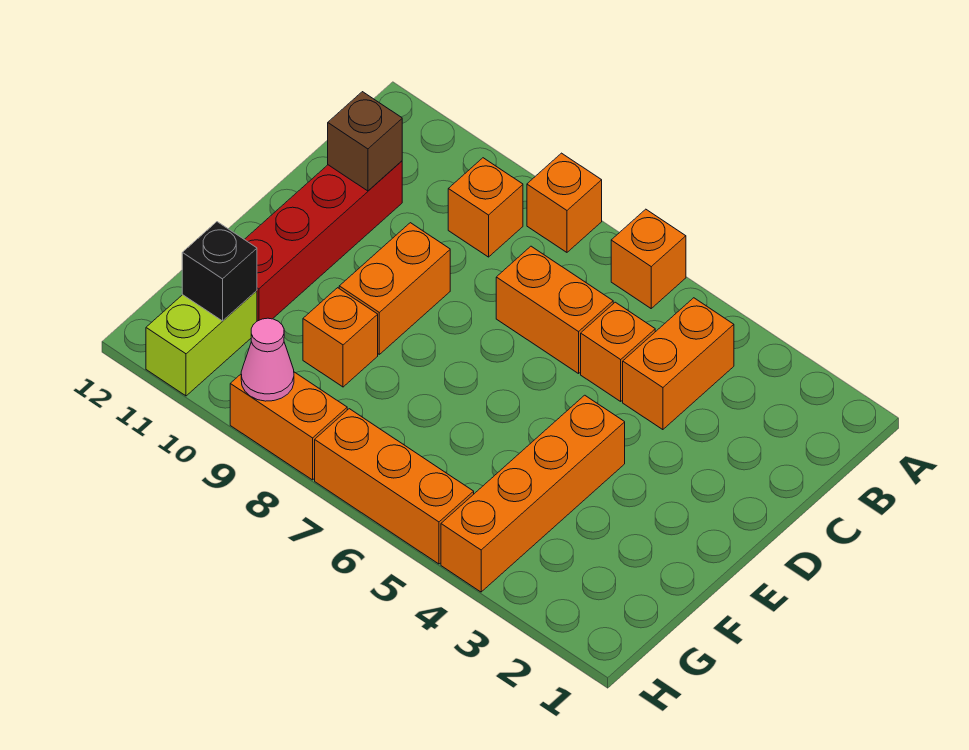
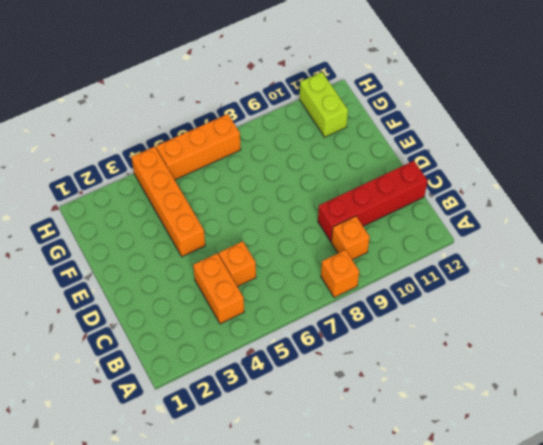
red 1x4 brick [318,161,428,242] -> red 1x4 brick turned to [244,161,402,321]
none -> orange 1x1 brick [611,209,686,308]
none -> orange 1x2 brick [496,246,613,374]
none -> orange 1x2 brick [339,223,450,354]

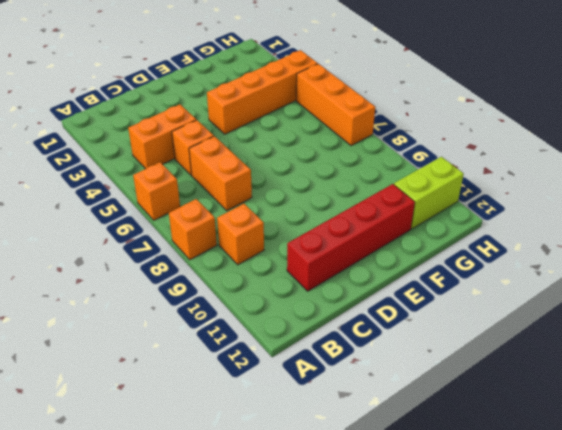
none -> orange 1x2 brick [339,223,450,354]
none -> orange 1x1 brick [303,288,378,387]
none -> orange 1x2 brick [230,372,347,480]

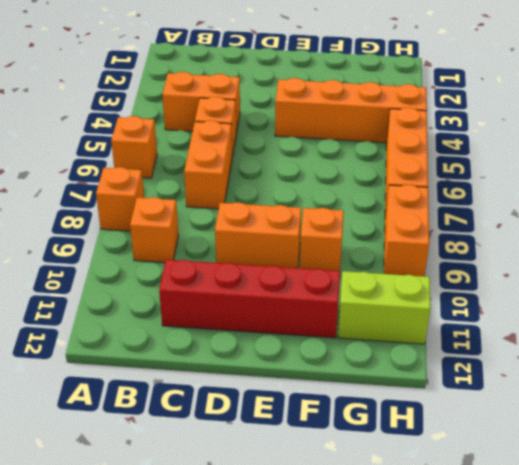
none -> brown 1x1 brick [328,92,402,191]
none -> black 1x1 brick [182,222,257,321]
none -> pink 1x1 cone [241,318,294,401]

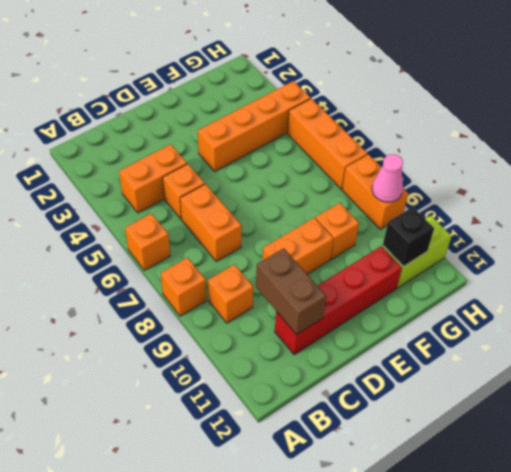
brown 1x2 brick [256,248,326,335] -> brown 1x1 brick [328,92,402,191]

